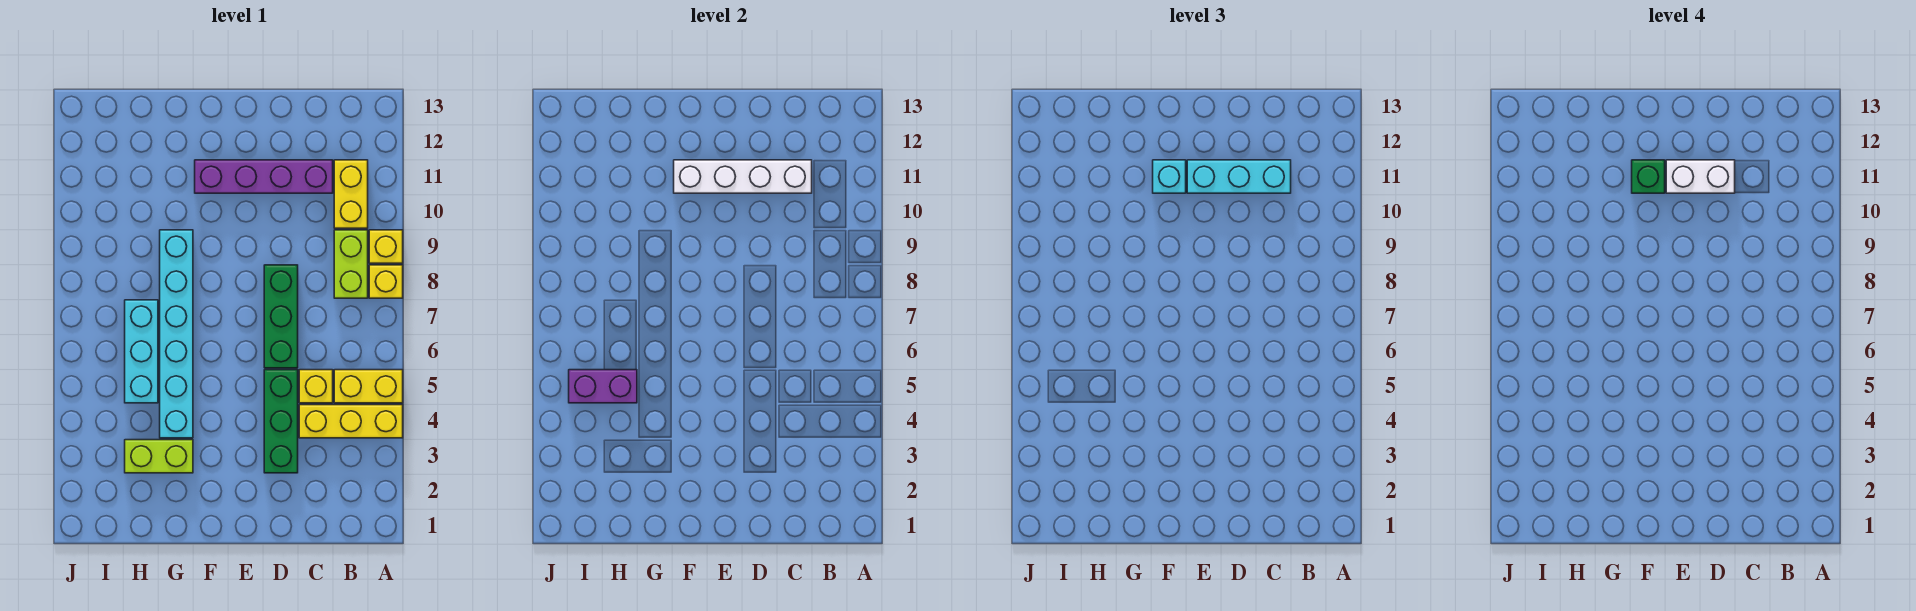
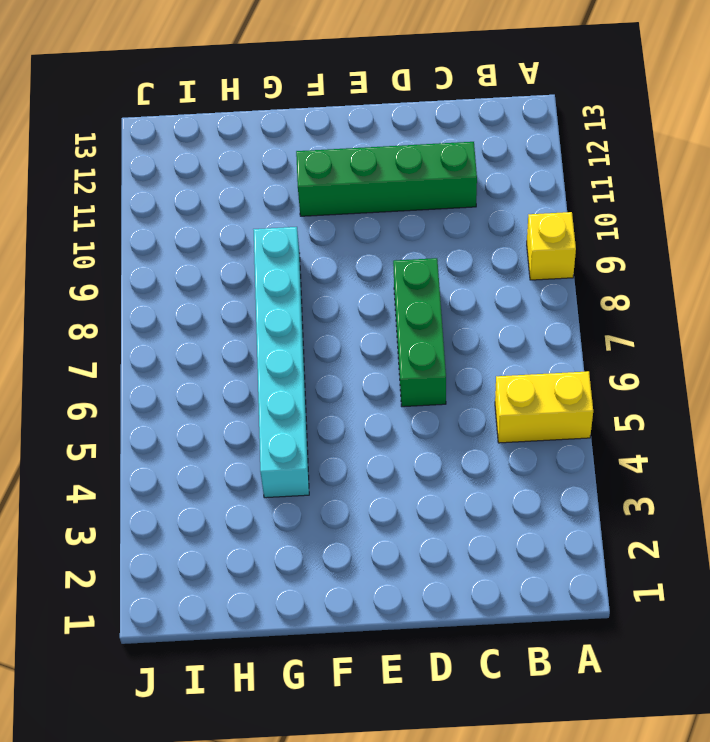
green 1x4 brick [296,142,477,216] -> purple 1x4 brick [195,160,333,193]
none -> yellow 1x3 brick [299,405,403,438]
none -> yellow 1x1 brick [369,265,403,298]
none -> lime 1x2 brick [334,230,368,298]

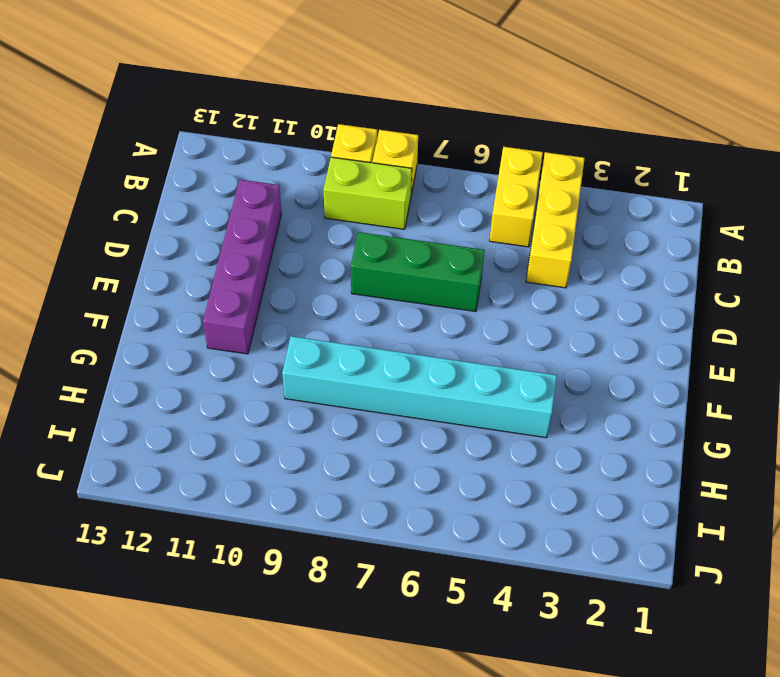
none -> yellow 1x2 brick [334,160,368,228]
none -> yellow 1x1 brick [299,370,333,403]
none -> green 1x3 brick [264,370,298,473]

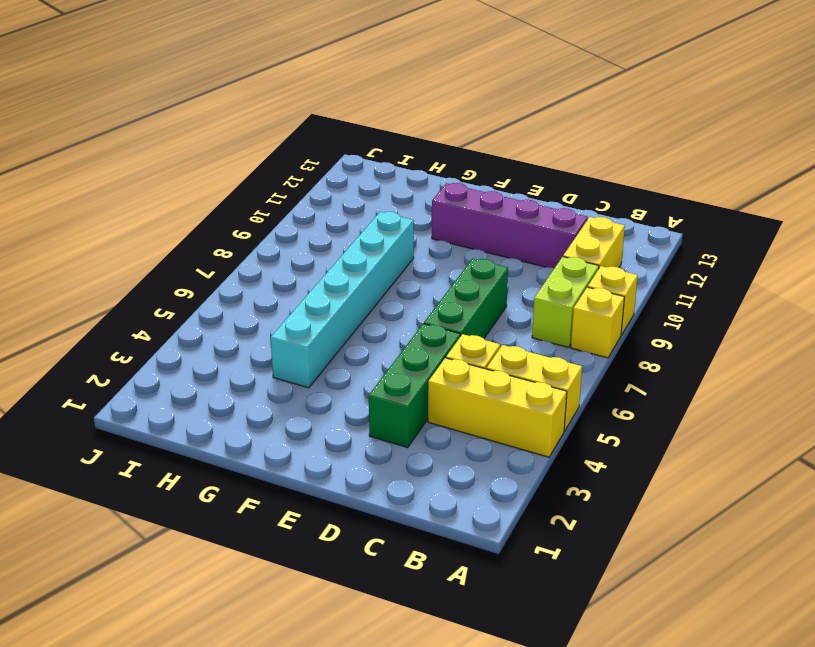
none -> lime 1x2 brick [125,440,193,473]
none -> cyan 1x3 brick [125,300,158,403]
none -> white 1x4 brick [674,160,812,193]

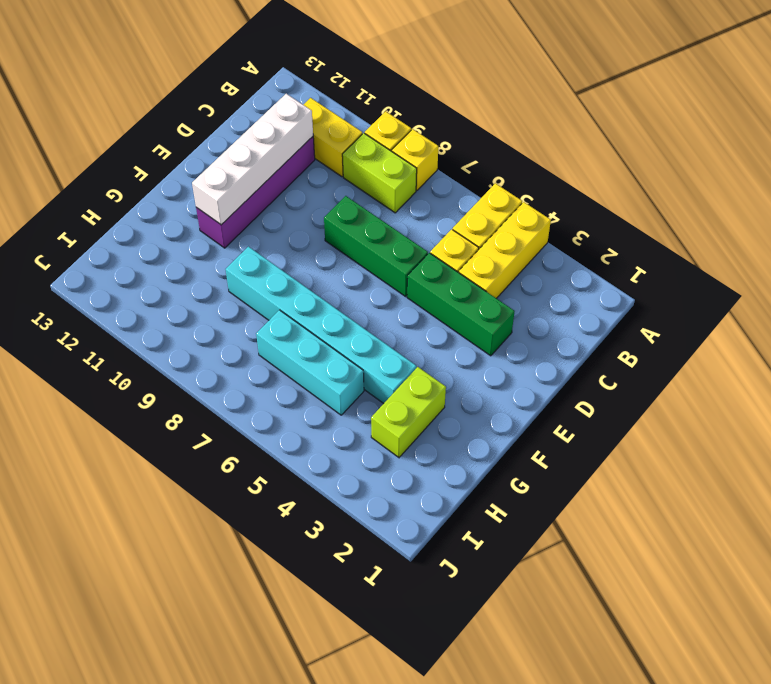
none -> purple 1x2 brick [569,370,637,403]
none -> cyan 1x3 brick [1187,160,1291,193]
none -> cyan 1x1 brick [1153,160,1186,193]

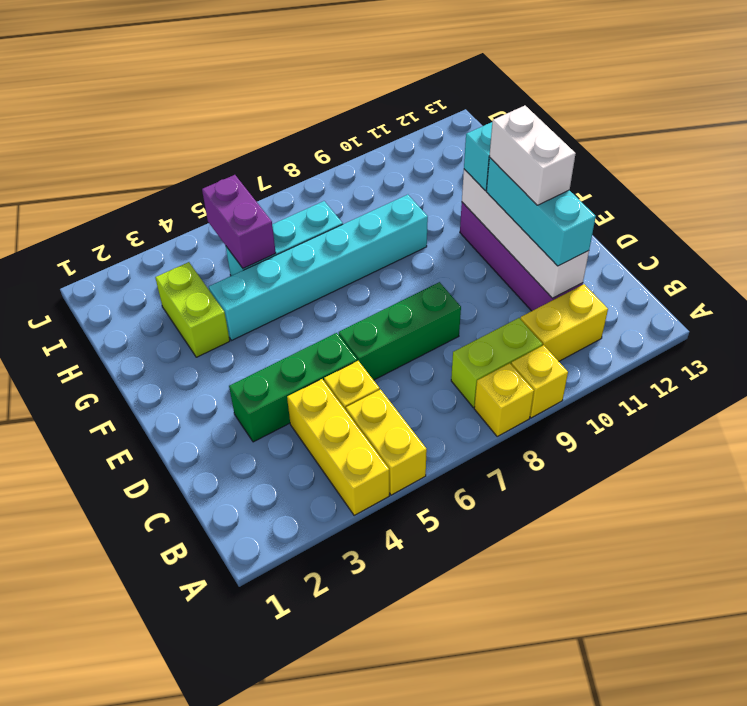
none -> green 1x1 brick [1632,160,1665,193]

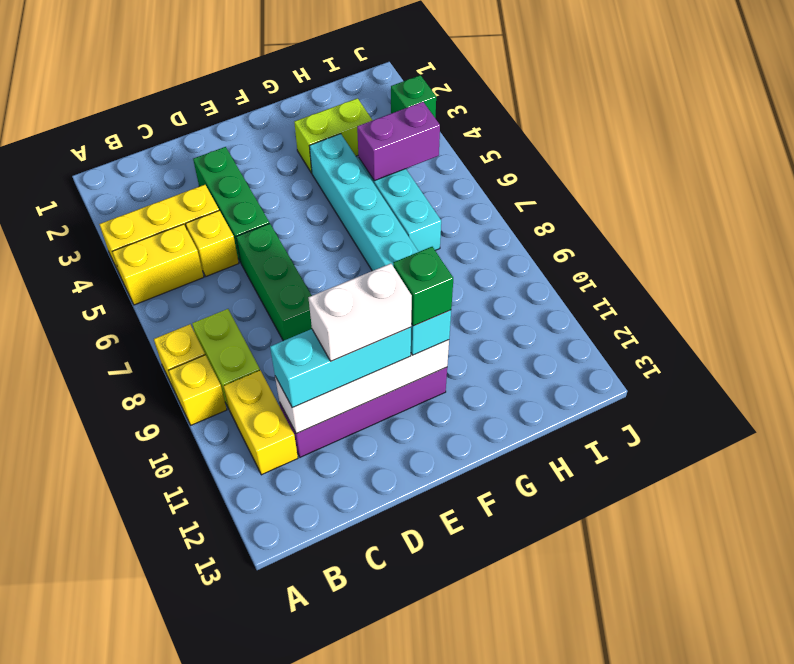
green 1x1 brick [391,75,436,118] -> none

